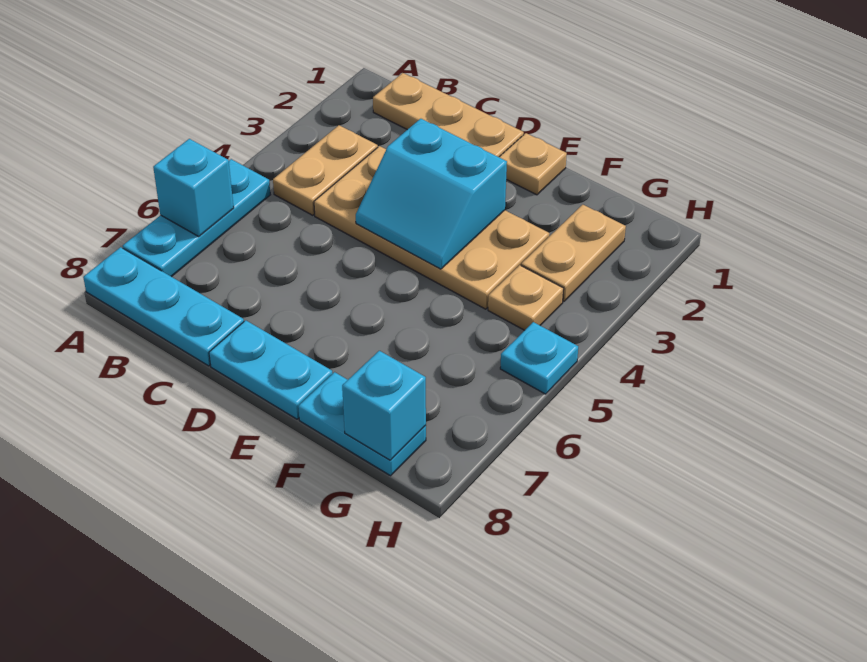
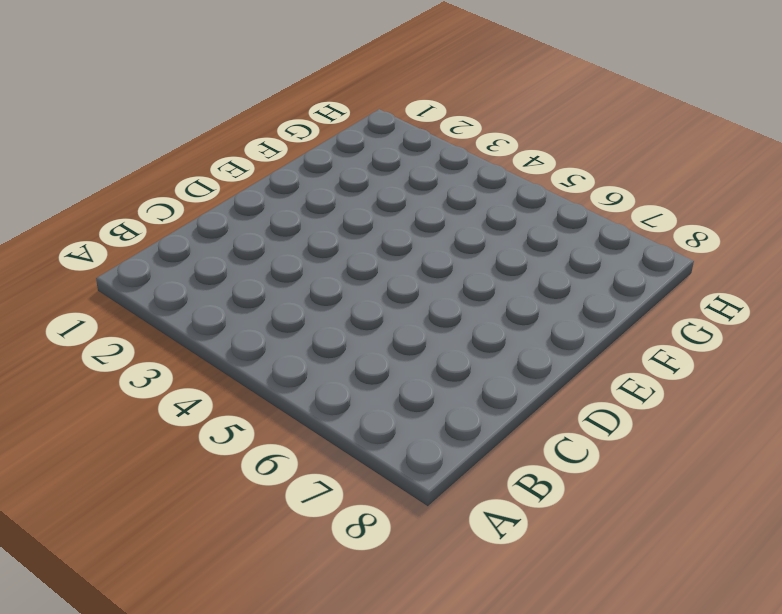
none -> cyan 1x3 plate [123,159,270,277]
none -> cyan 1x3 plate [83,247,244,366]
none -> tan 1x3 plate [373,73,524,157]

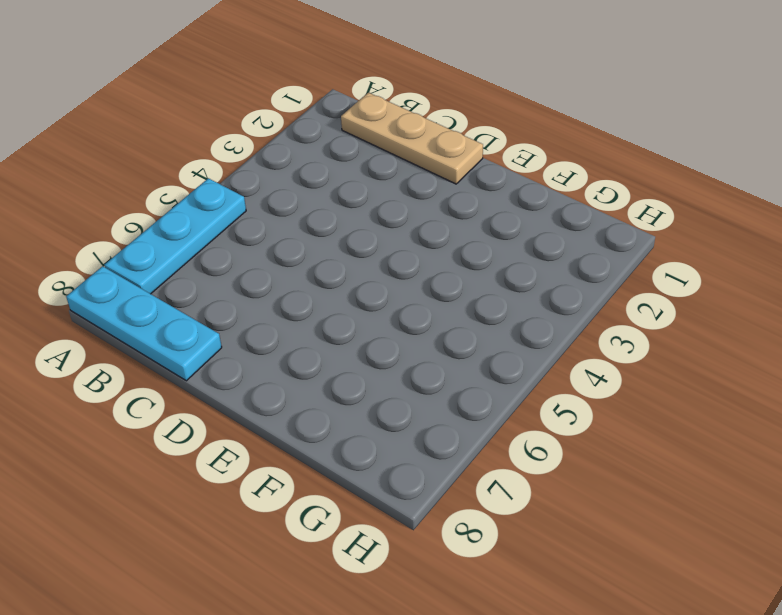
none -> tan 1x2 plate [273,125,378,215]
none -> tan 2x4 plate [314,146,550,309]
none -> cyan 1x2 plate [209,320,333,419]

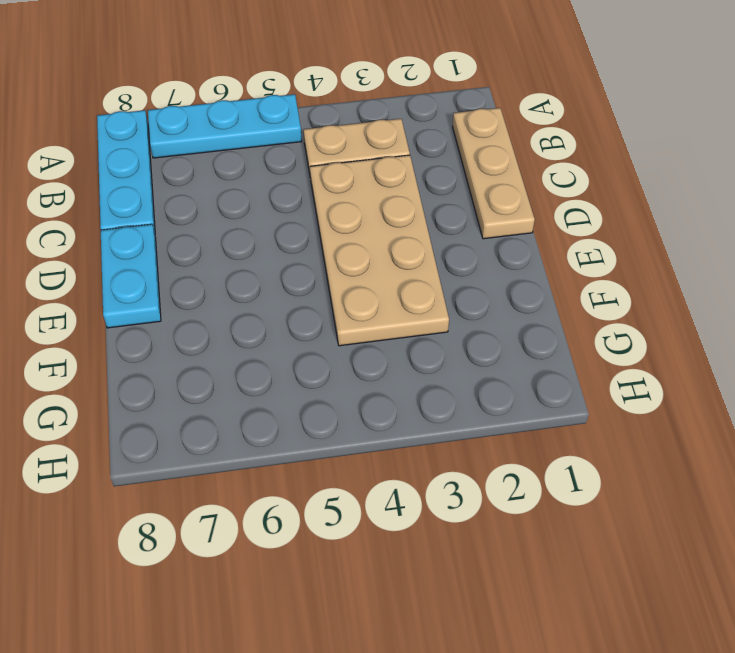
none -> tan 1x1 plate [499,133,567,195]
none -> cyan 1x2 plate [298,372,426,476]
none -> tan 1x2 plate [521,205,626,301]

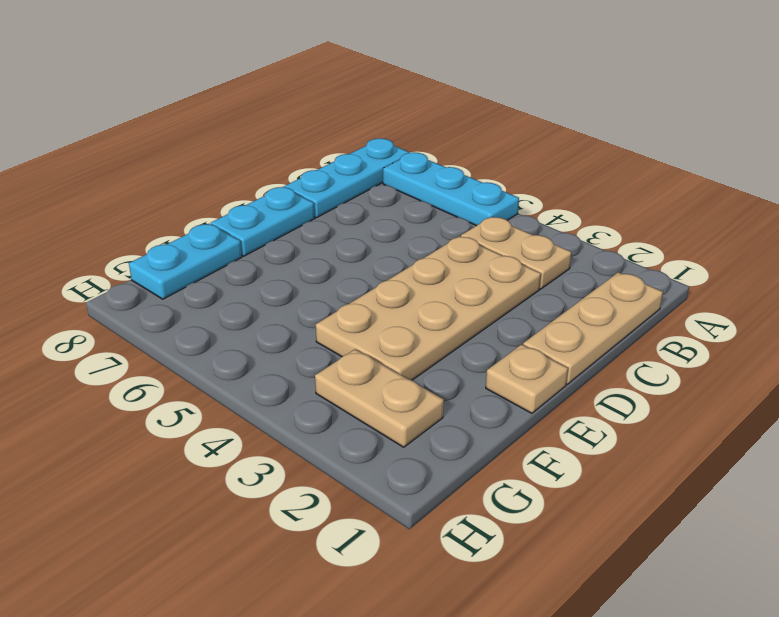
none -> tan 1x1 plate [488,265,564,330]
none -> cyan 1x1 plate [500,322,578,394]
none -> cyan 1x1 brick [153,139,234,236]

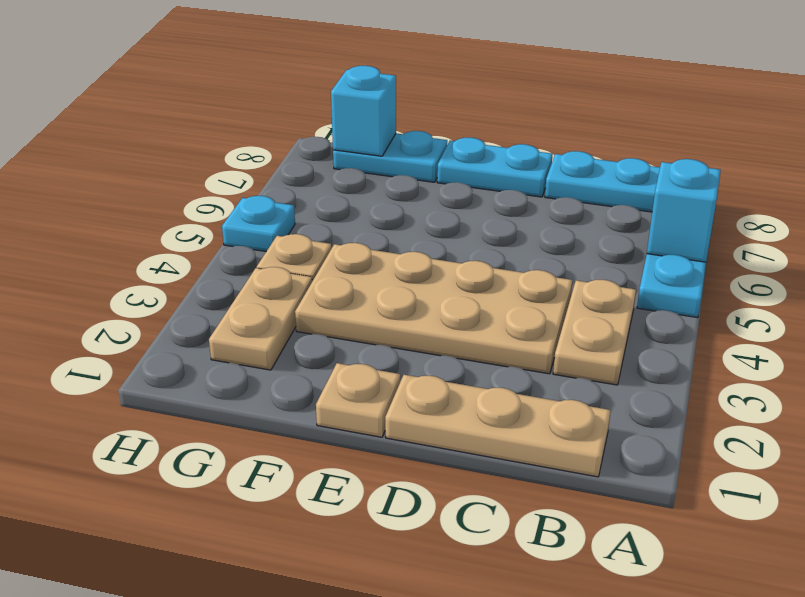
none -> cyan 2x2 slope [356,119,507,269]

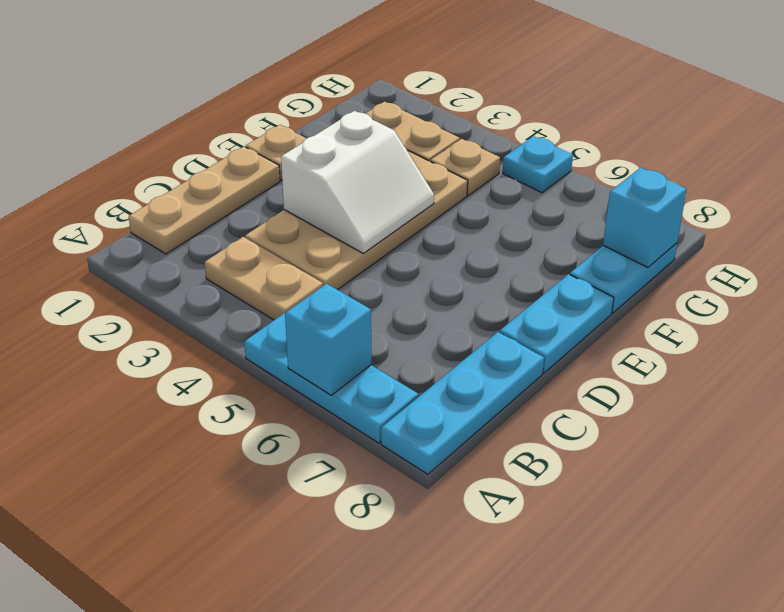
white 2x2 slope [281,111,434,253] -> cyan 2x2 slope [356,119,507,269]

